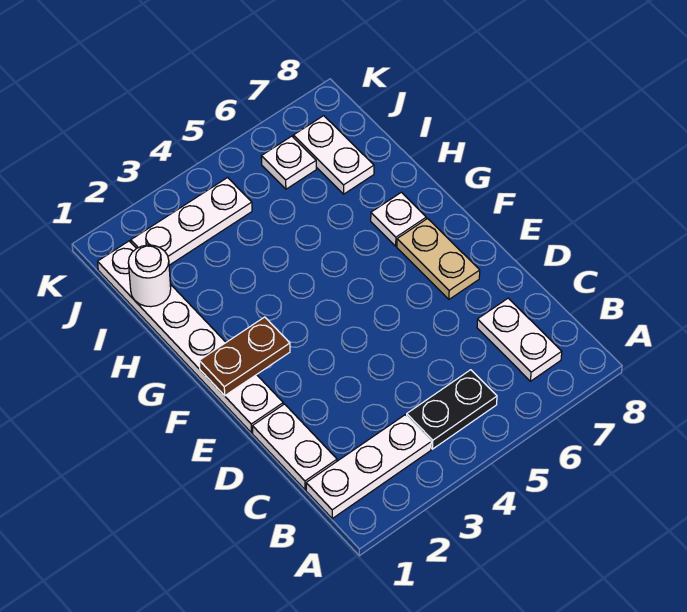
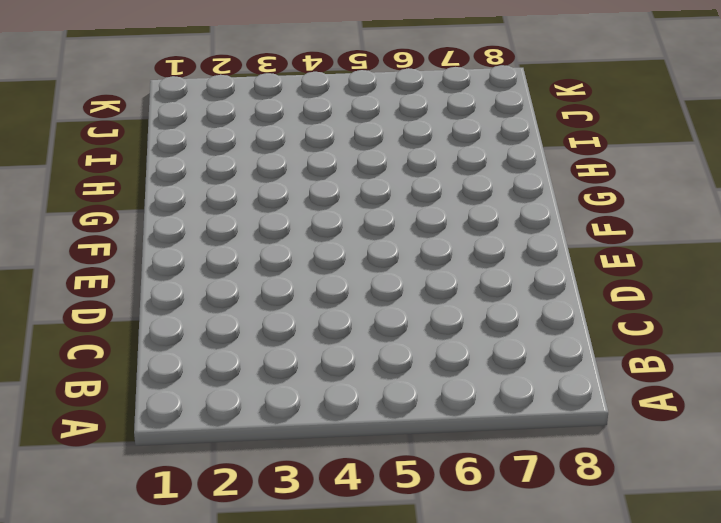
none -> white 1x3 plate [306,415,431,518]
none -> black 1x2 plate [407,370,497,449]
none -> white 1x2 plate [477,298,562,381]

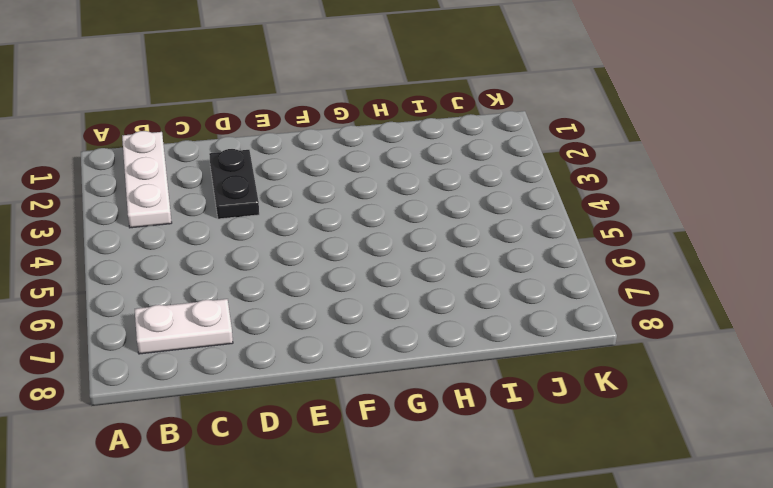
black 1x2 plate [209,149,259,219] -> black 1x2 plate moved to [407,370,497,449]
none -> white 1x2 plate [253,404,337,490]
none -> white 1x6 plate [98,241,283,433]
none -> tan 1x2 plate [397,219,480,299]

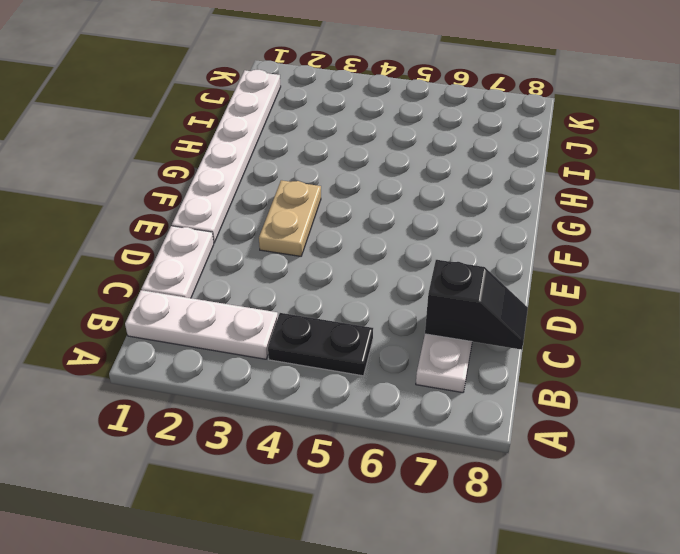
black 1x2 slope [425,260,528,350] -> none
tan 1x2 plate [259,180,321,256] -> tan 1x2 plate moved to [397,219,480,299]
none -> white 1x1 plate [371,192,426,246]
none -> white 1x2 plate [293,116,374,194]
none -> white 1x3 plate [131,178,252,265]

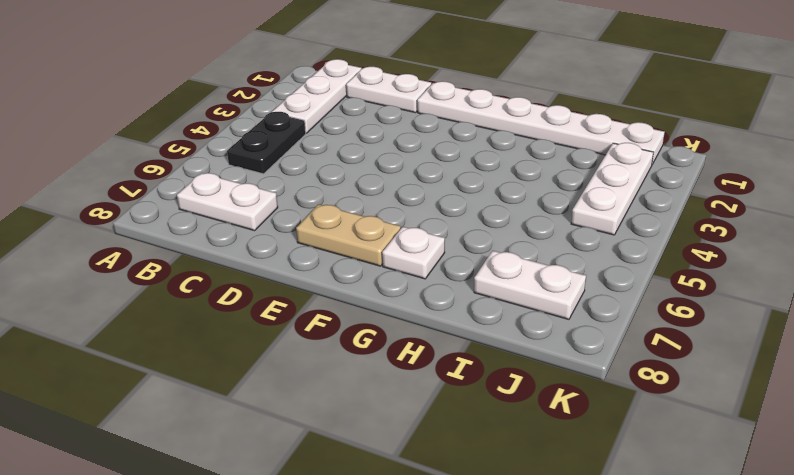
none -> white 1x1 plate [261,136,316,189]
none -> brown 1x2 plate [199,317,290,396]
none -> white 1x1 round brick [128,245,171,307]

